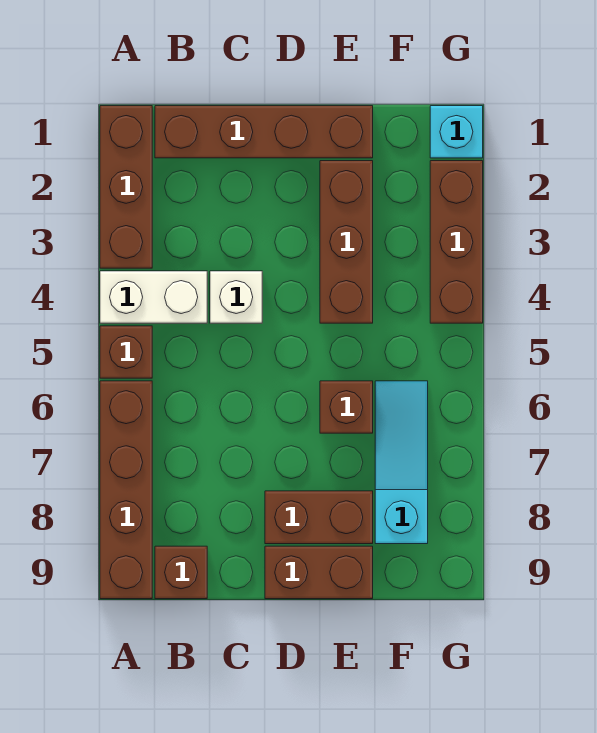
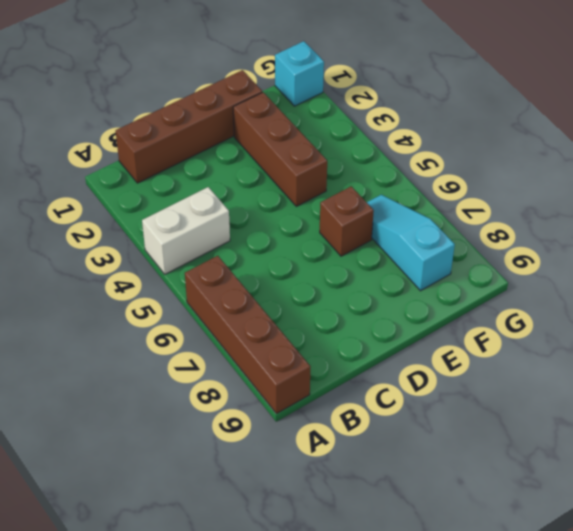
none -> brown 1x3 brick [100,106,152,268]
none -> brown 1x1 brick [100,326,152,378]
none -> brown 1x1 brick [155,546,207,599]

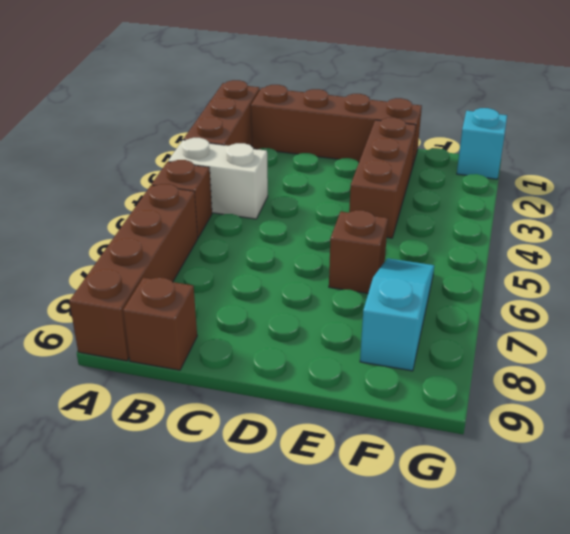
none -> white 1x1 brick [210,271,262,323]
none -> brown 1x2 brick [265,491,373,544]
none -> brown 1x2 brick [265,546,373,599]

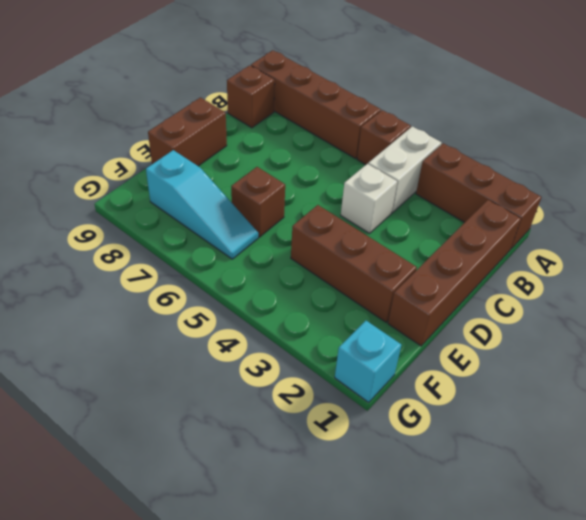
none -> brown 1x2 brick [265,491,373,544]
none -> brown 1x3 brick [430,161,483,323]

